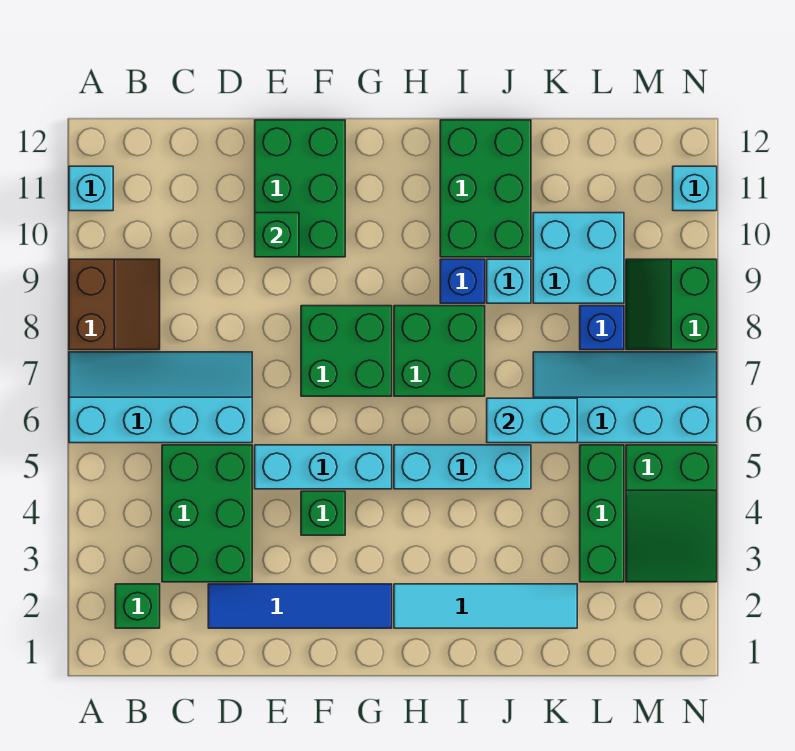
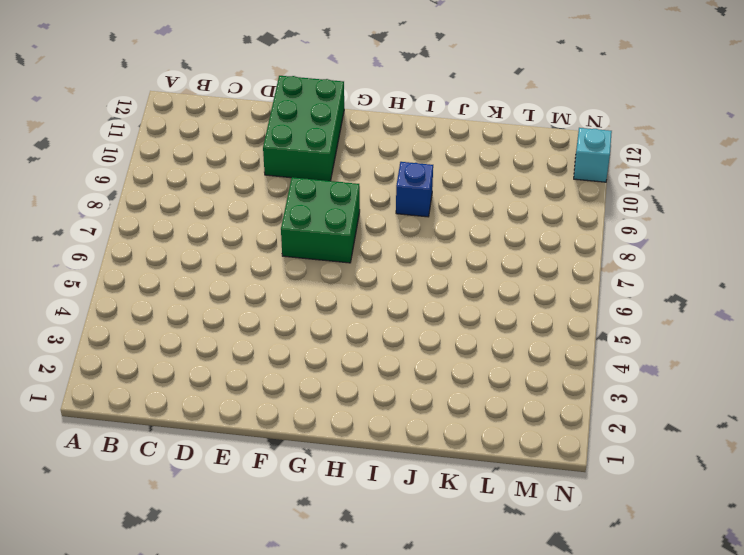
none -> cyan 2x4 slope [69,352,252,443]
none -> brown 2x2 slope [69,259,160,350]
none -> cyan 1x1 brick [69,166,113,211]

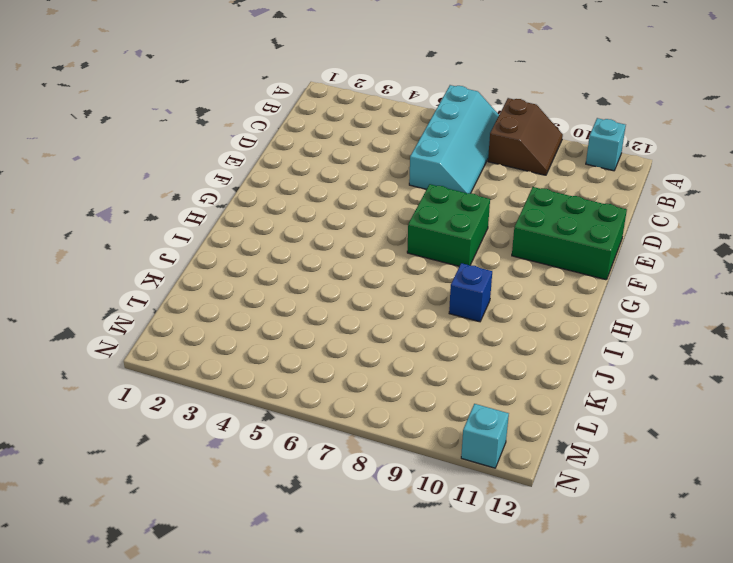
brown 2x2 slope [488,98,563,175] -> brown 2x2 slope turned to [69,259,160,350]
none -> green 1x1 brick [115,584,160,628]
none -> green 2x3 brick [162,445,252,582]
none -> blue 1x4 tile [208,584,392,628]

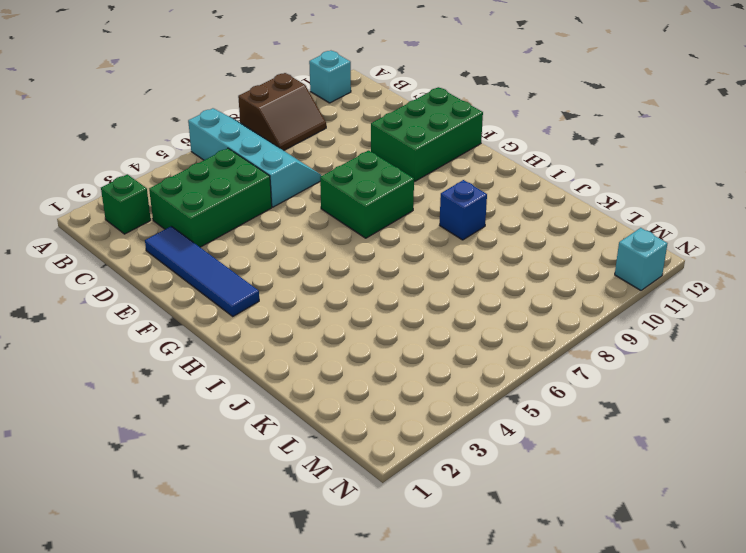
none -> cyan 1x3 brick [255,445,392,489]
none -> green 1x1 brick [301,491,345,535]
none -> cyan 1x4 tile [394,584,577,628]

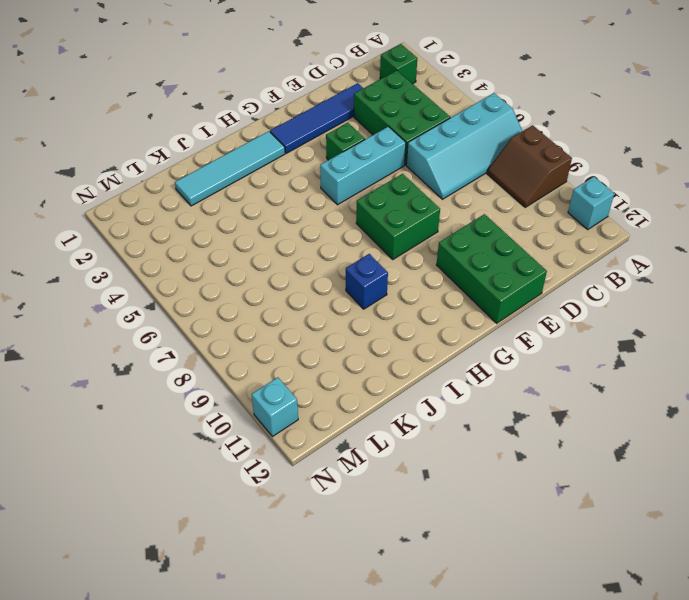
none -> cyan 1x3 brick [394,445,531,489]
none -> green 2x2 brick [394,306,485,396]
none -> green 2x3 brick [440,120,531,257]

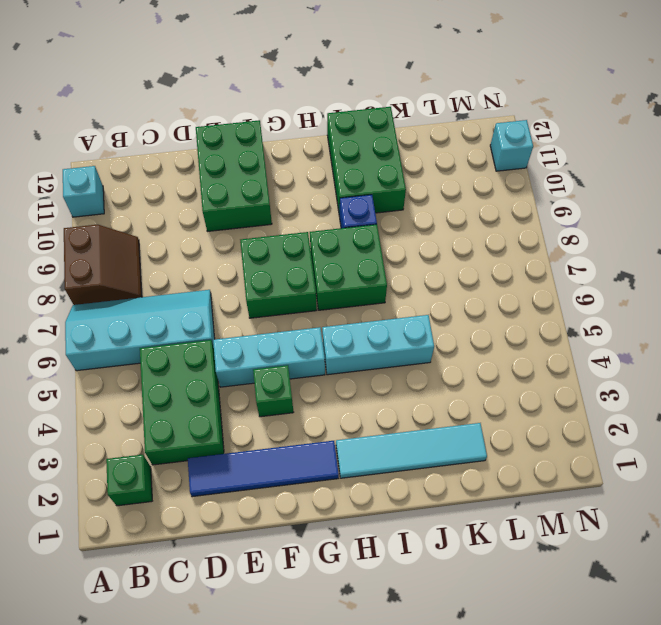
none -> cyan 1x1 brick [487,259,531,303]
none -> cyan 2x4 slope [533,352,717,443]
none -> cyan 2x2 brick [533,213,624,303]

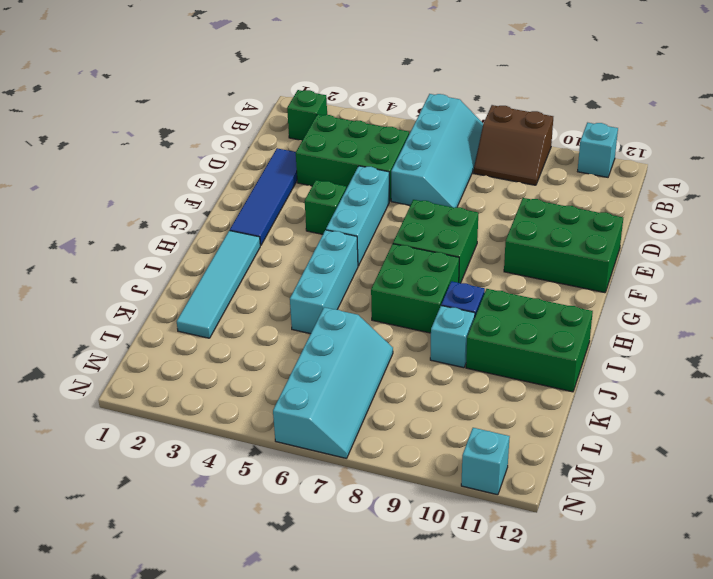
none -> cyan 2x2 brick [533,213,624,303]
none -> green 1x3 brick [580,445,624,582]
none -> blue 1x1 brick [580,306,624,350]

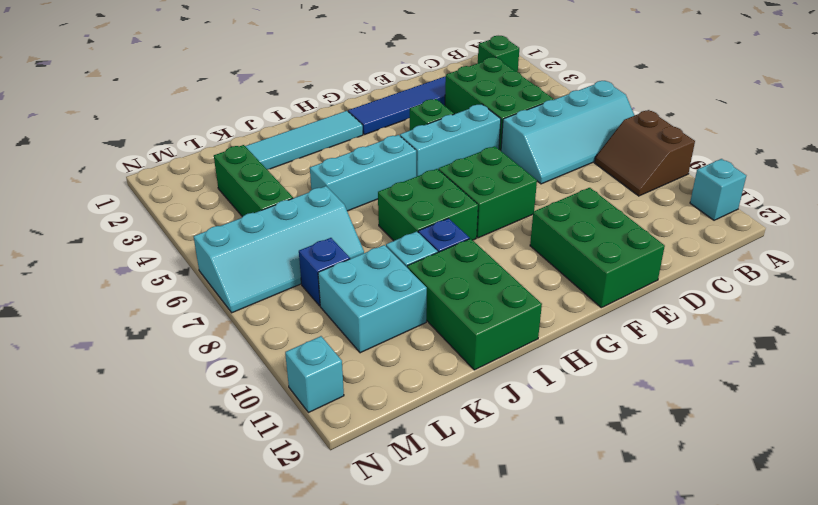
none -> green 2x3 slope [626,445,717,582]
none -> green 2x2 slope [626,259,717,350]
none -> green 1x1 brick [255,213,299,257]

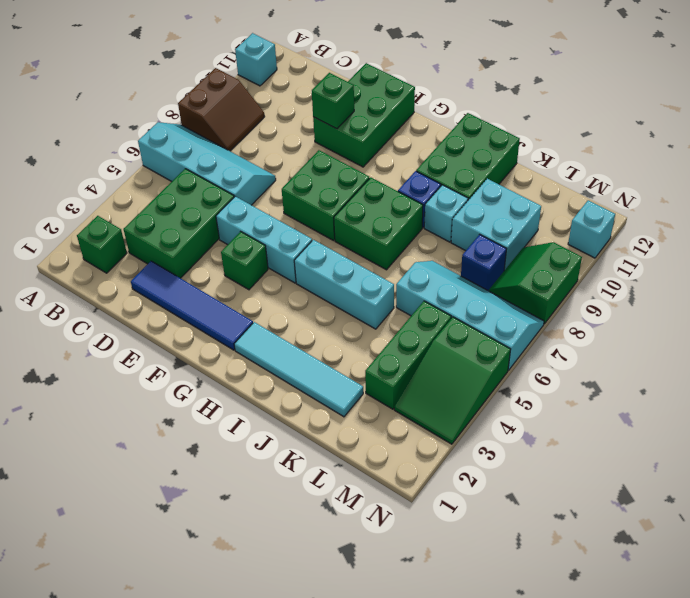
none -> cyan 1x2 brick [487,398,577,443]

